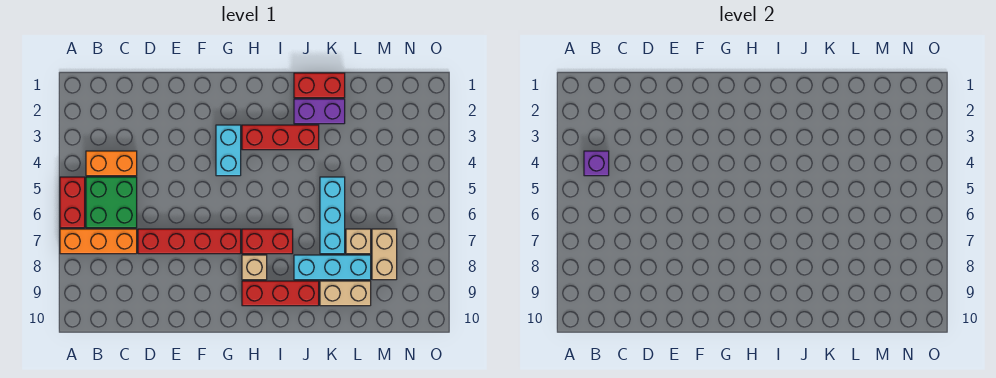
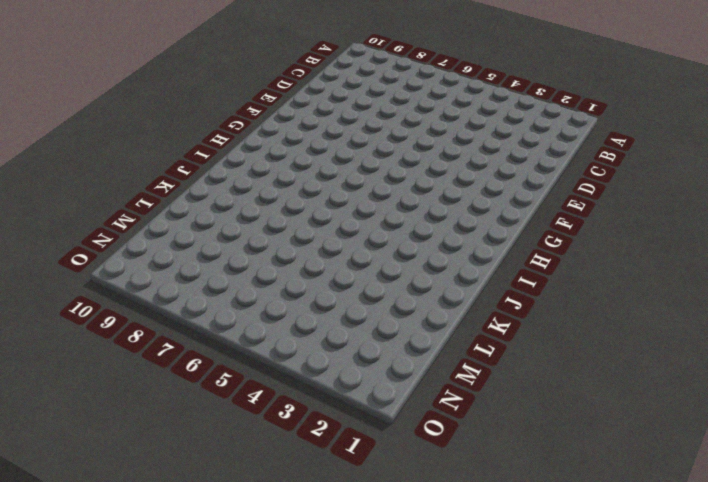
none -> red 1x2 brick [60,177,85,228]
none -> orange 1x3 brick [60,229,137,254]
none -> orange 1x2 brick [86,151,137,176]

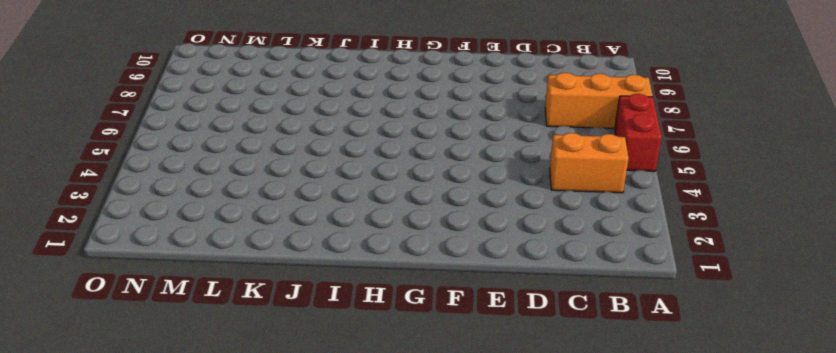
none -> green 2x2 brick [86,177,137,228]
none -> red 1x4 brick [138,229,241,254]
none -> cyan 1x2 brick [216,125,241,176]

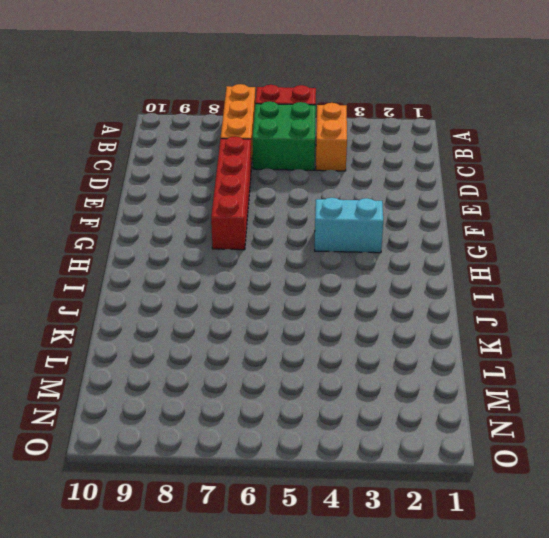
none -> red 1x3 brick [242,125,319,150]
none -> red 1x2 brick [242,229,293,254]
none -> tan 1x1 brick [242,255,267,280]

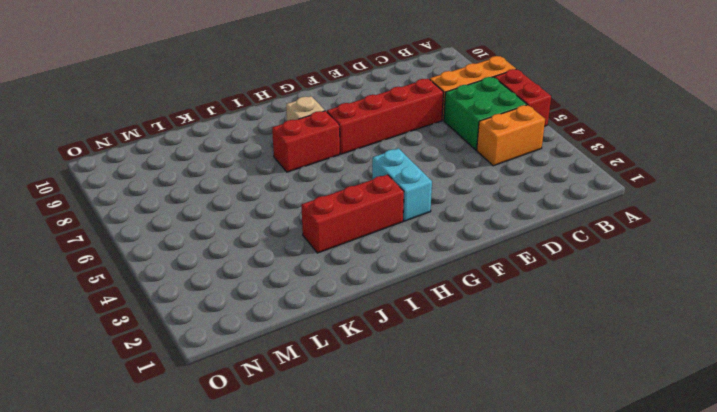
none -> red 1x3 brick [242,281,319,306]
none -> red 1x2 brick [294,73,345,98]
none -> purple 1x2 brick [294,99,345,124]

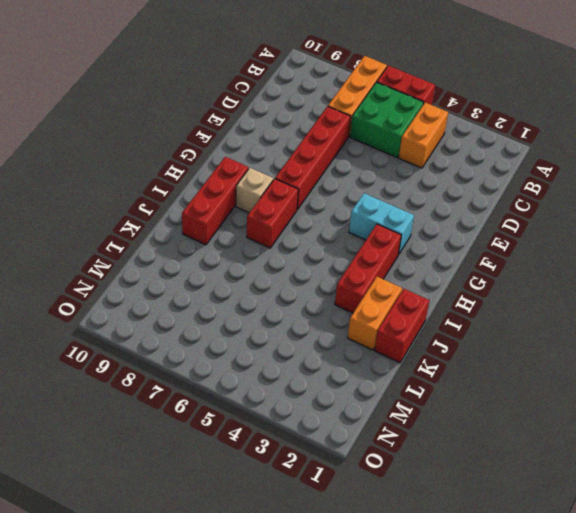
orange 1x2 brick [348,277,402,350] -> purple 1x2 brick [294,99,345,124]
none -> cyan 1x3 brick [294,255,371,280]
none -> cyan 1x3 brick [320,177,345,254]
none -> tan 1x2 brick [320,281,371,306]

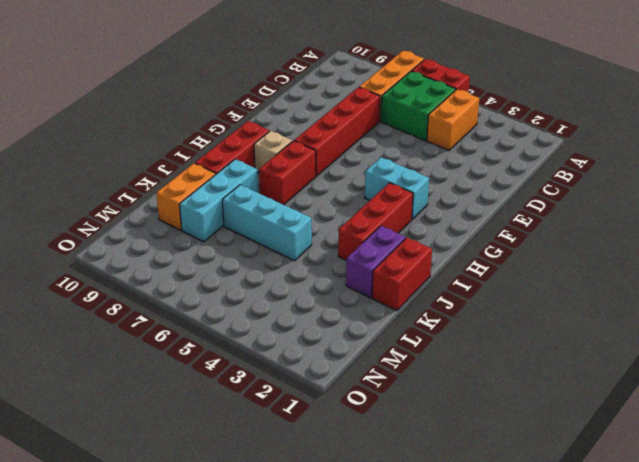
orange 1x2 brick [156,163,216,230] -> tan 1x2 brick [320,281,371,306]
none -> tan 1x1 brick [346,229,371,254]
none -> tan 1x2 brick [372,229,397,280]
none -> purple 1x1 brick [584,151,609,176]

